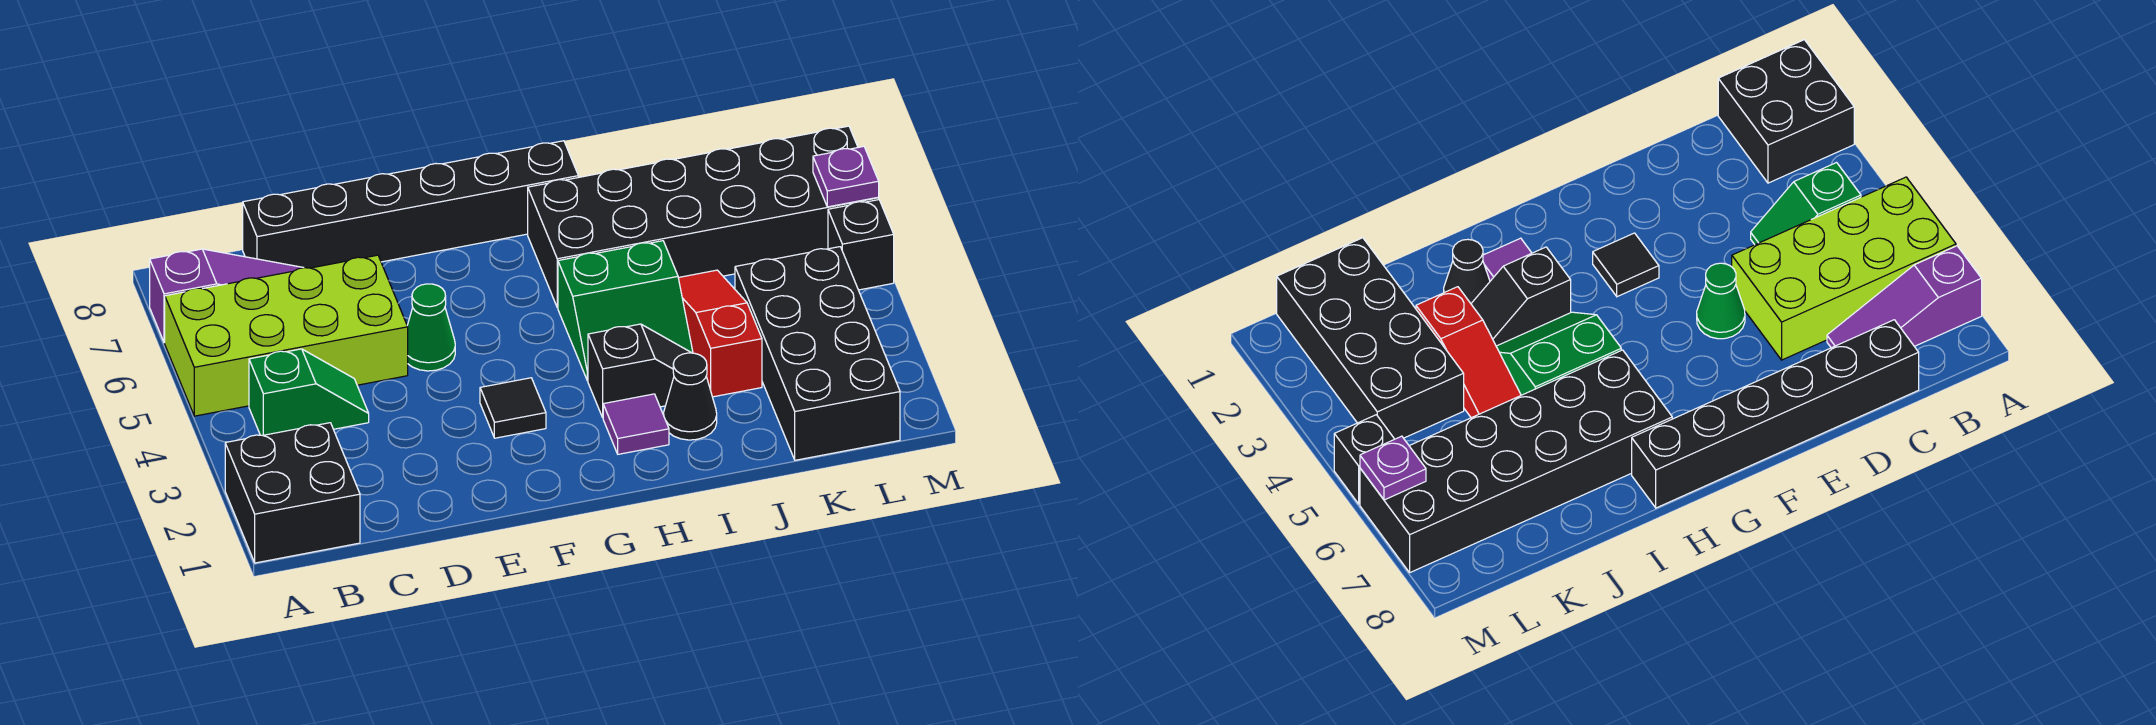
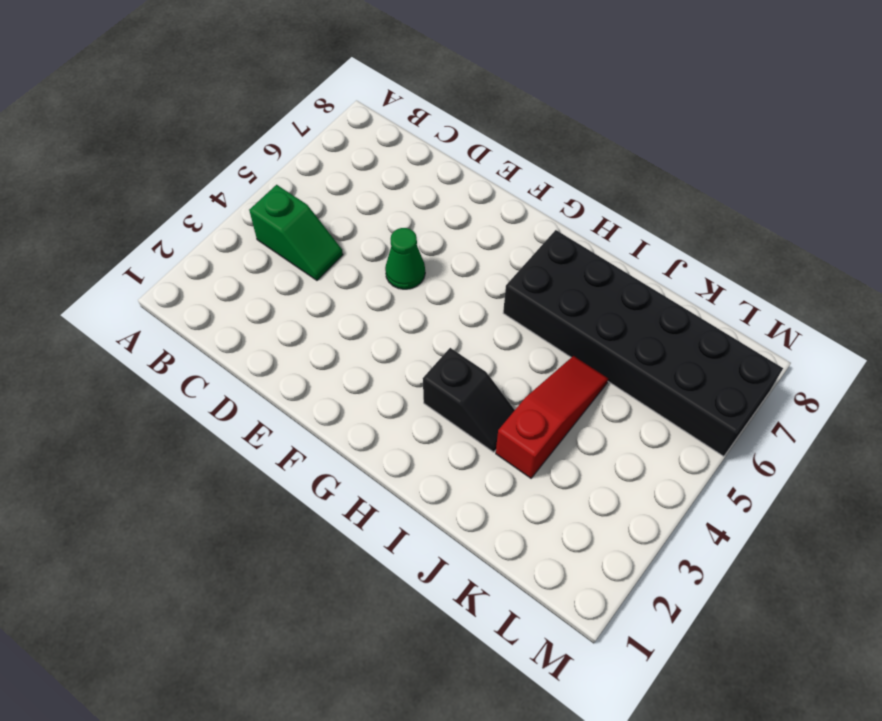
none -> black 2x2 brick [225,423,360,563]
none -> lime 2x4 brick [165,255,408,416]
none -> purple 1x3 slope [150,249,303,343]

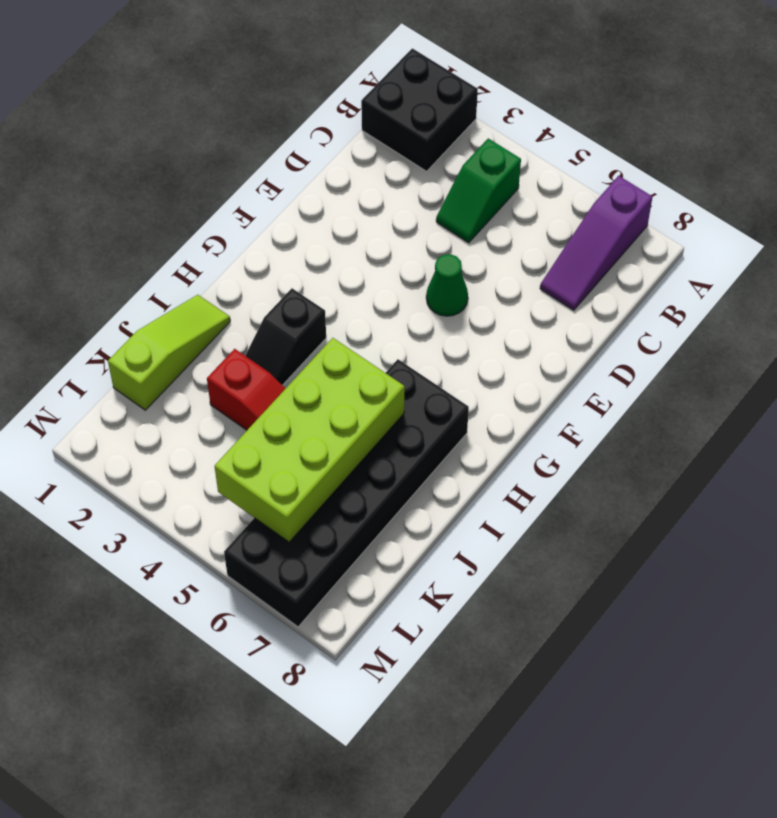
lime 1x3 slope [108,295,230,410] -> black 2x4 brick [735,247,900,460]
lime 2x4 brick [215,338,405,542] -> lime 2x4 brick moved to [165,255,408,416]
none -> black 1x6 brick [243,141,578,268]
none -> black 1x1 tile [480,378,546,438]
none -> purple 1x1 tile [603,394,669,454]

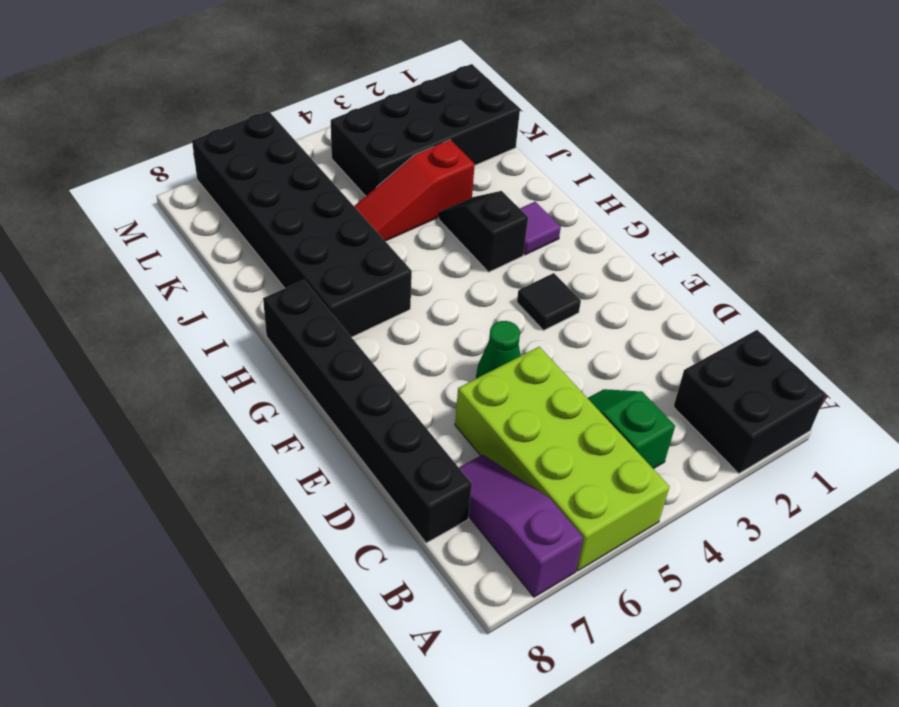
none -> green 2x2 slope [558,241,693,381]
none -> black 1x1 cone [663,353,717,440]
none -> black 1x1 brick [828,200,894,290]

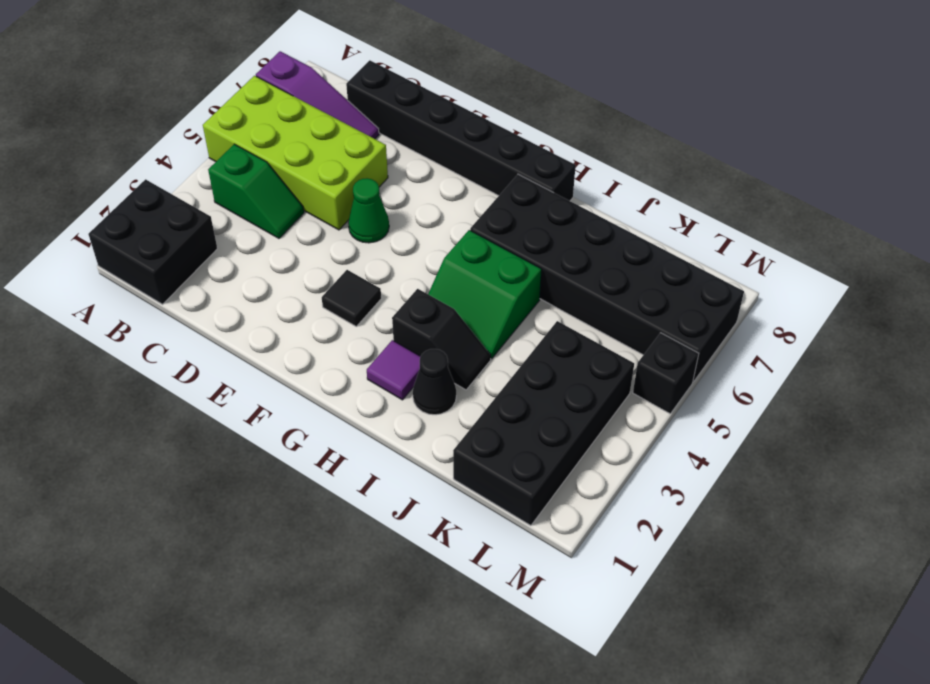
none -> red 1x3 slope [678,270,762,397]
none -> purple 1x1 plate [813,146,879,207]

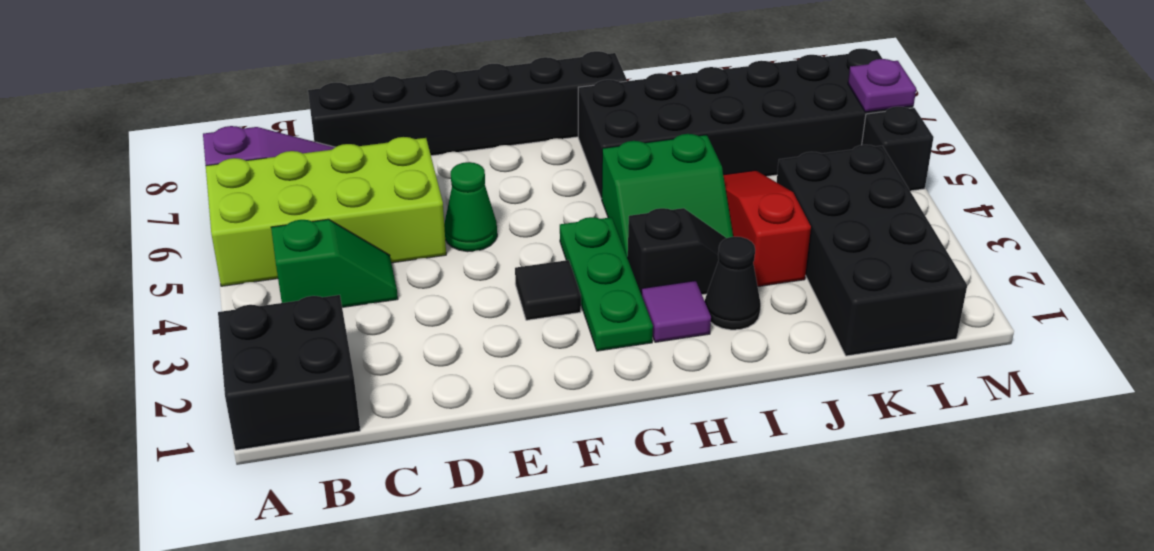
green 1x3 plate [560,217,653,351] -> none

